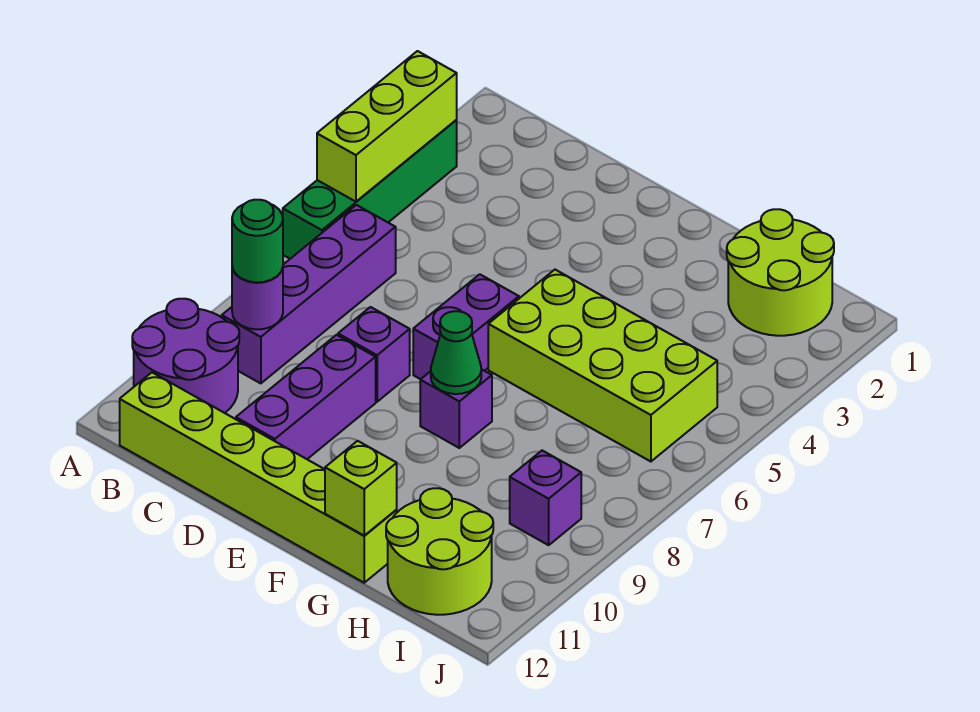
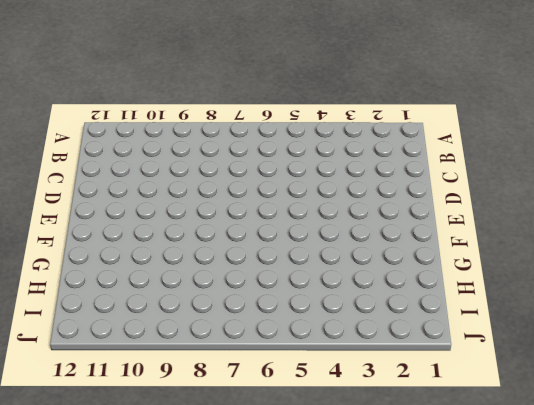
none -> green 1x4 brick [283,120,457,259]
none -> purple 2x2 round brick [132,299,239,413]
none -> purple 1x4 brick [222,205,396,383]

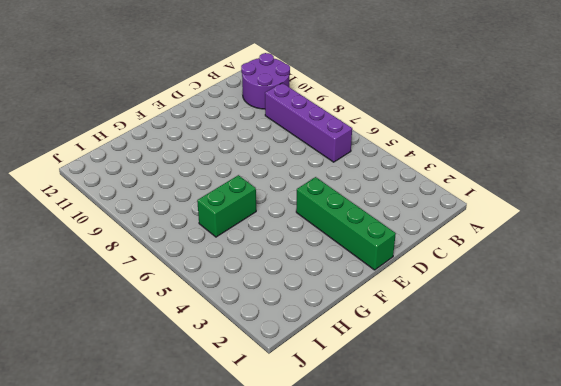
green 1x4 brick [296,177,396,270] -> green 1x4 brick moved to [283,120,457,259]
green 1x2 brick [197,175,256,237] -> lime 2x4 brick [488,270,717,462]
none -> lime 1x6 brick [120,373,397,583]
none -> purple 1x1 brick [338,307,410,402]
none -> purple 1x3 brick [236,335,376,459]

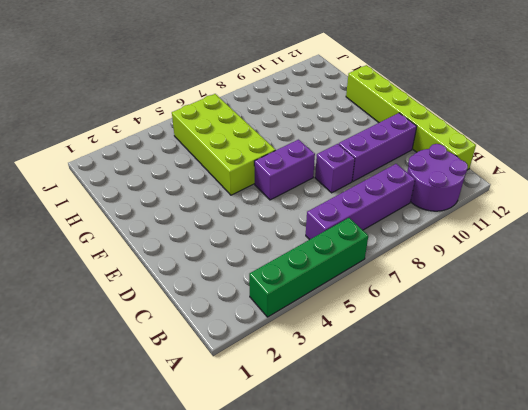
none -> purple 1x1 brick [420,369,492,448]
none -> lime 2x2 round brick [727,209,834,336]
none -> lime 2x2 round brick [386,488,493,615]

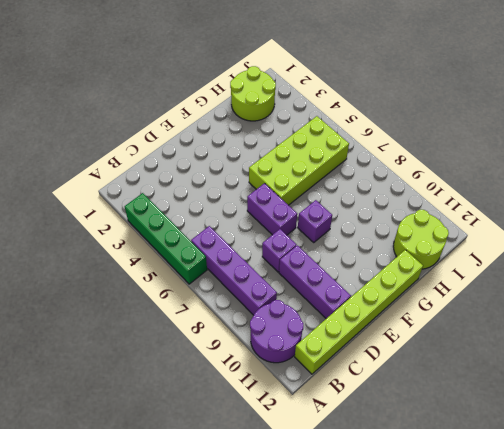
none -> purple 1x1 brick [510,451,581,545]
none -> lime 1x3 brick [317,51,457,202]
none -> purple 1x1 round brick [232,267,283,329]

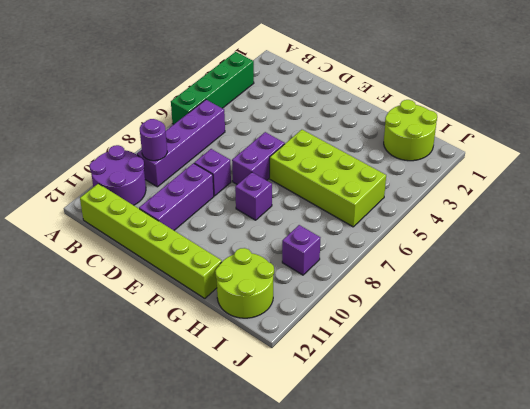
none -> lime 1x3 brick [317,51,457,202]
none -> green 1x1 cone [431,311,481,394]
none -> lime 1x1 brick [325,441,397,535]

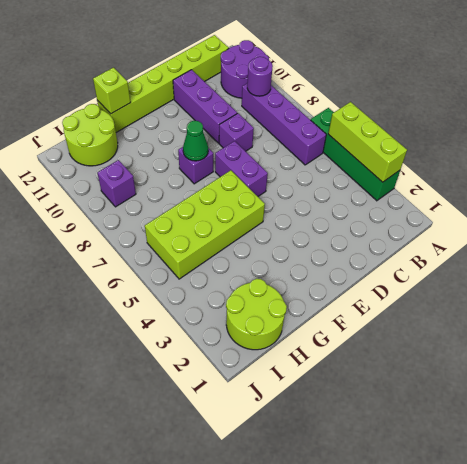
none -> green 1x1 round brick [232,200,283,282]

